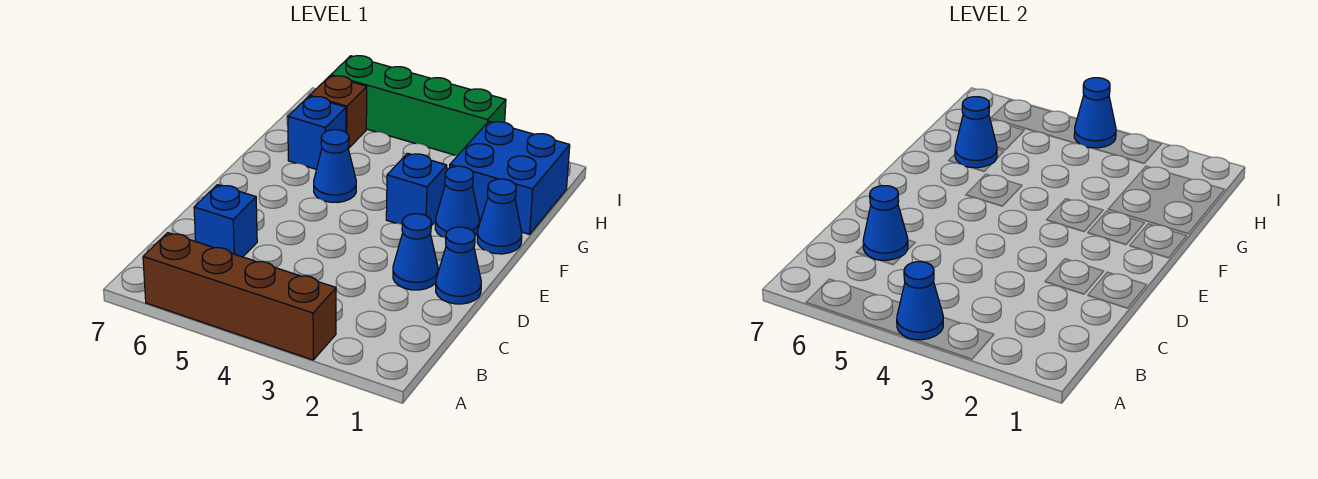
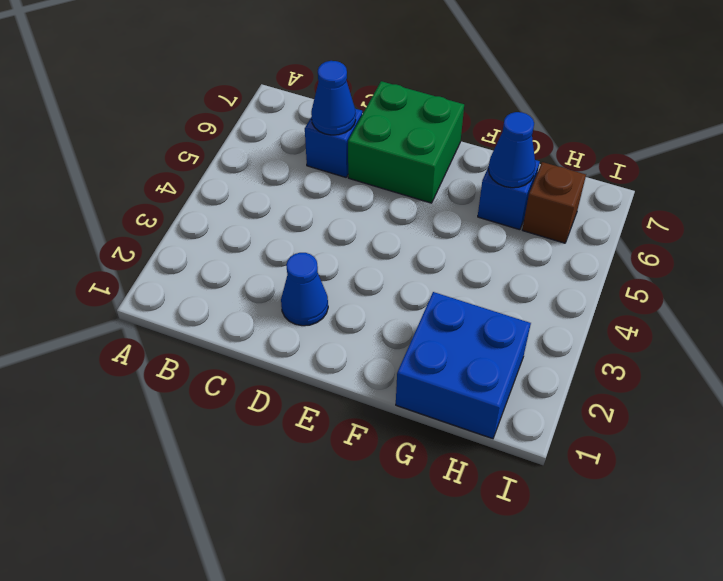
green 2x2 brick [348,81,464,203] -> none
none -> brown 1x4 brick [143,233,336,360]
none -> blue 1x1 cone [436,227,481,304]
none -> blue 1x1 cone [477,179,522,254]

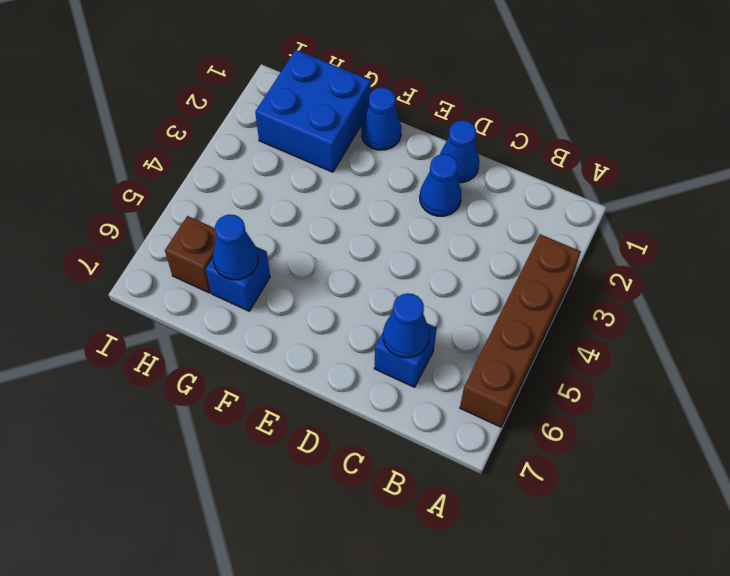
none -> blue 1x1 cone [435,166,479,238]
none -> blue 1x1 brick [386,153,447,226]
none -> blue 1x1 cone [314,130,356,203]

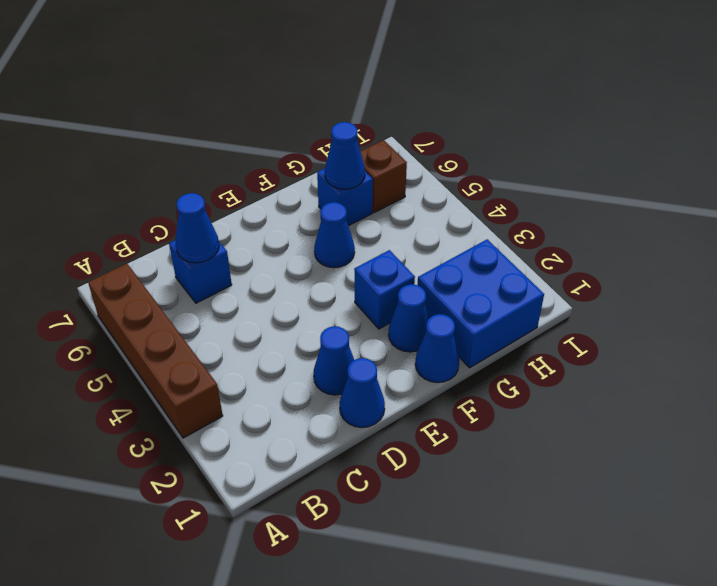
none -> green 1x4 brick [331,56,506,155]
none -> blue 1x1 cone [897,262,943,340]
none -> blue 1x1 cone [1074,78,1116,148]

